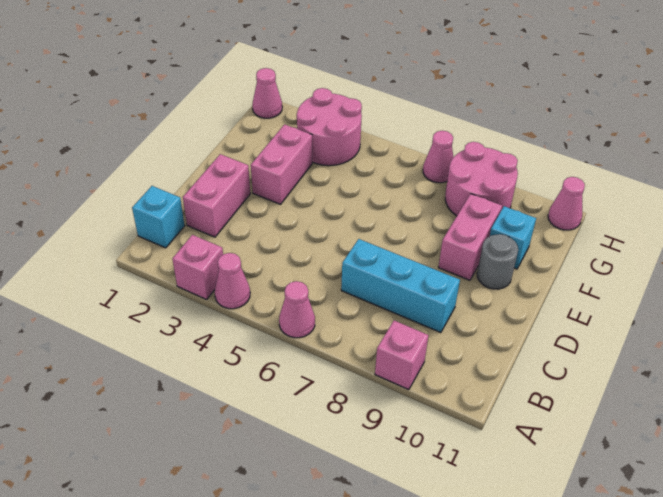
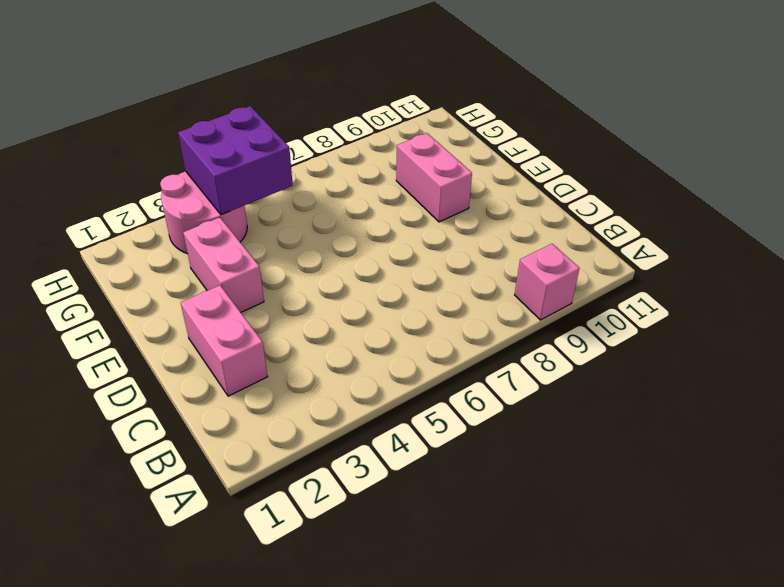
purple 2x2 brick [178,106,293,215] -> none
none -> pink 1x1 brick [173,235,223,299]
none -> pink 1x1 cone [215,253,250,309]
none -> pink 1x1 cone [279,281,315,338]

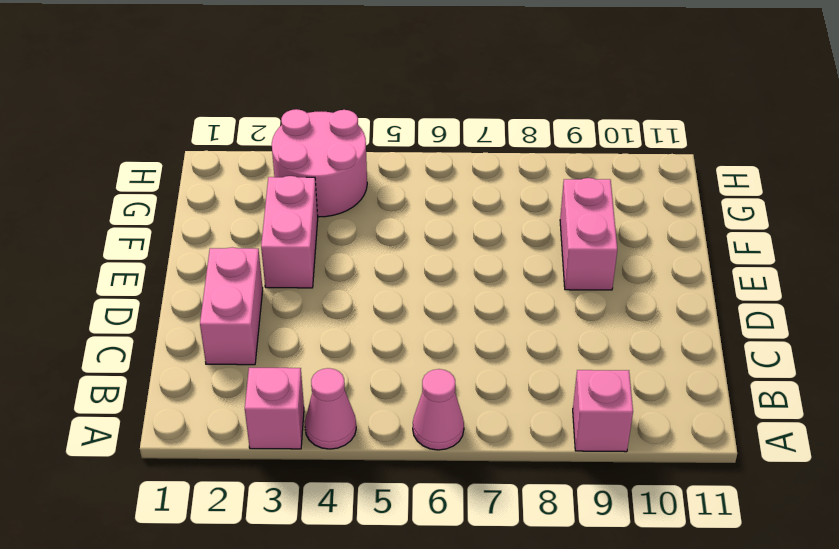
none -> cyan 1x1 brick [132,186,185,248]
none -> cyan 1x3 brick [341,239,460,333]
none -> grey 1x1 round brick [477,234,518,289]

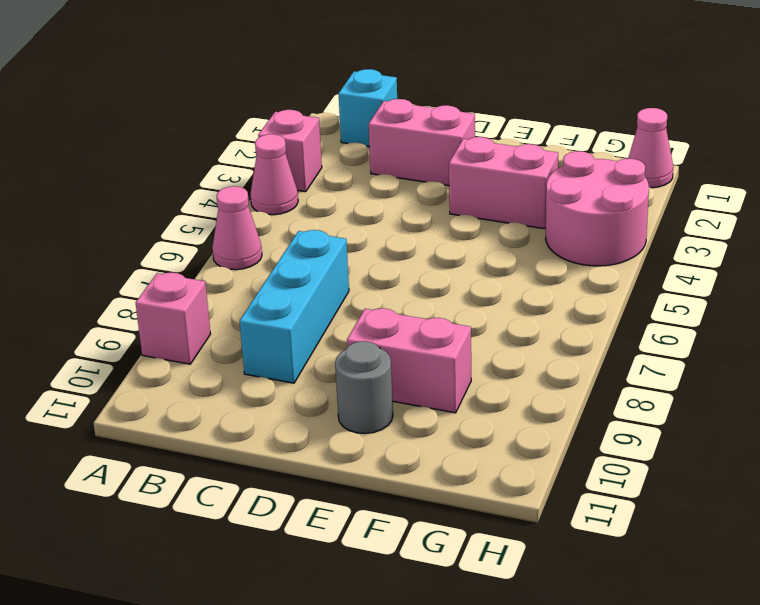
none -> cyan 1x1 brick [490,206,536,269]
none -> pink 2x2 round brick [445,142,518,216]
none -> pink 1x1 cone [423,131,453,183]

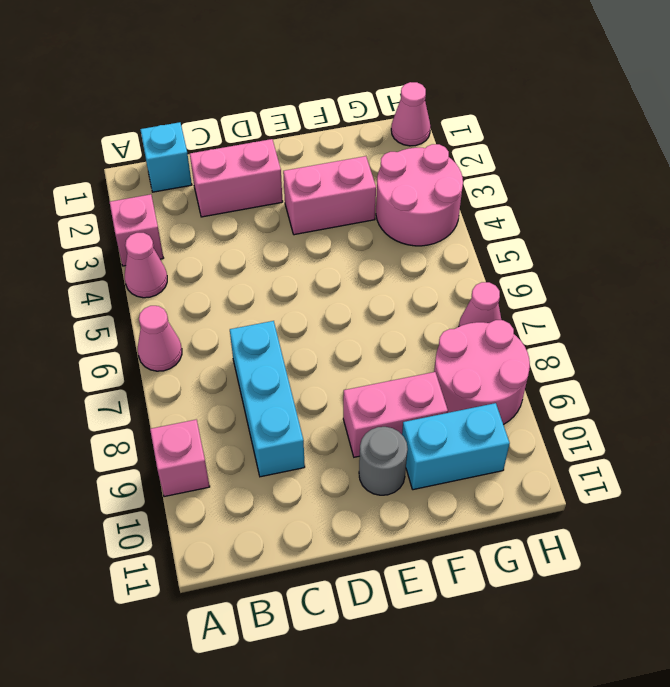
cyan 1x2 brick [402,403,510,490] -> cyan 1x1 brick [490,206,536,269]
none -> pink 1x1 cone [548,177,585,230]

